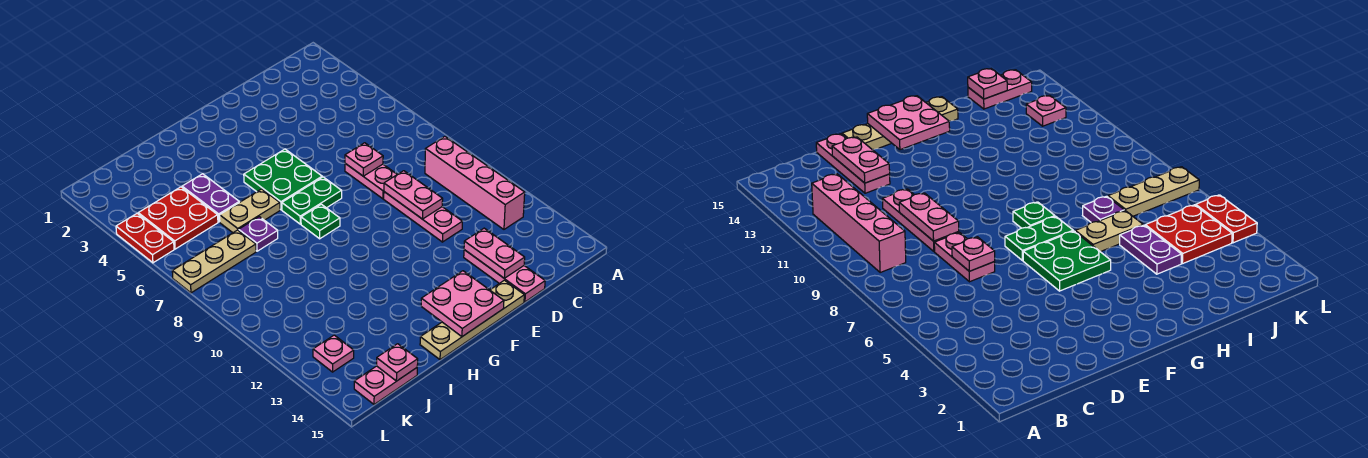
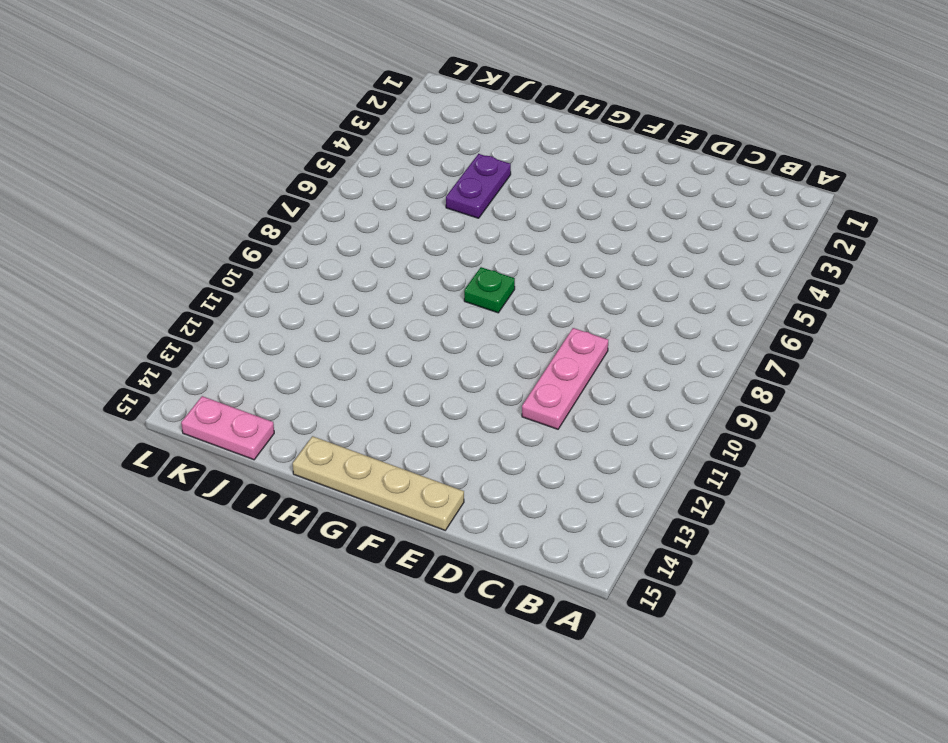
none -> pink 1x4 brick [425,136,525,229]
none -> pink 1x2 plate [345,163,397,199]
none -> pink 1x3 plate [464,250,545,302]

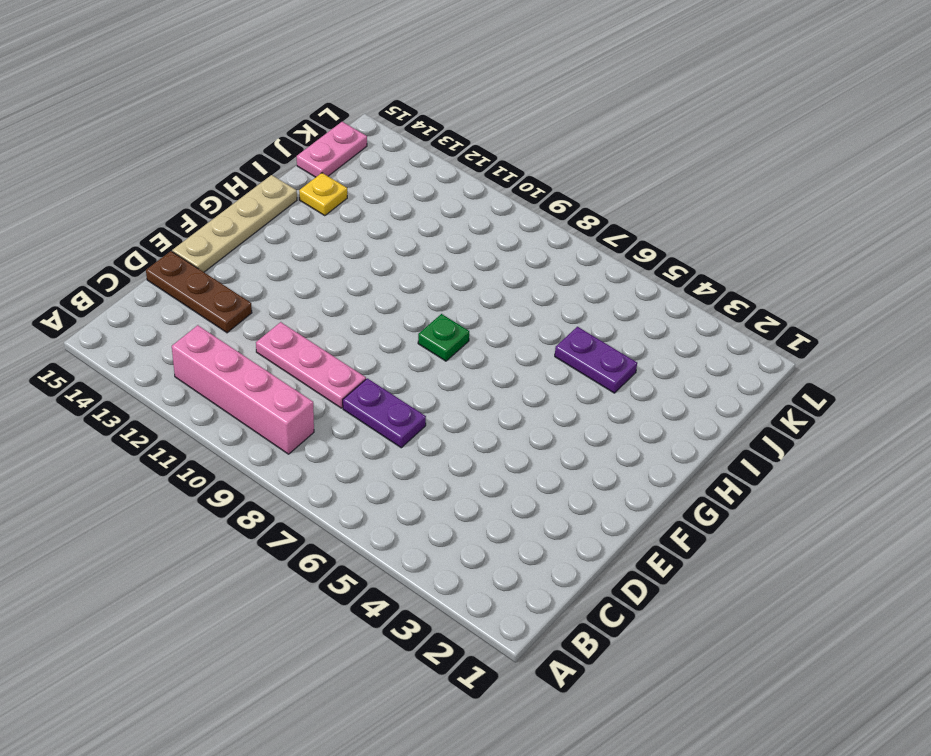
purple 1x2 plate [343,378,426,448] -> pink 1x2 plate [345,163,397,199]
brown 1x3 plate [146,251,252,333] -> pink 1x3 plate [464,250,545,302]
yellow 1x1 plate [299,173,347,216] -> none
none -> green 2x2 plate [244,149,322,210]
none -> green 1x2 plate [282,177,342,224]
none -> tan 1x2 plate [220,189,280,233]

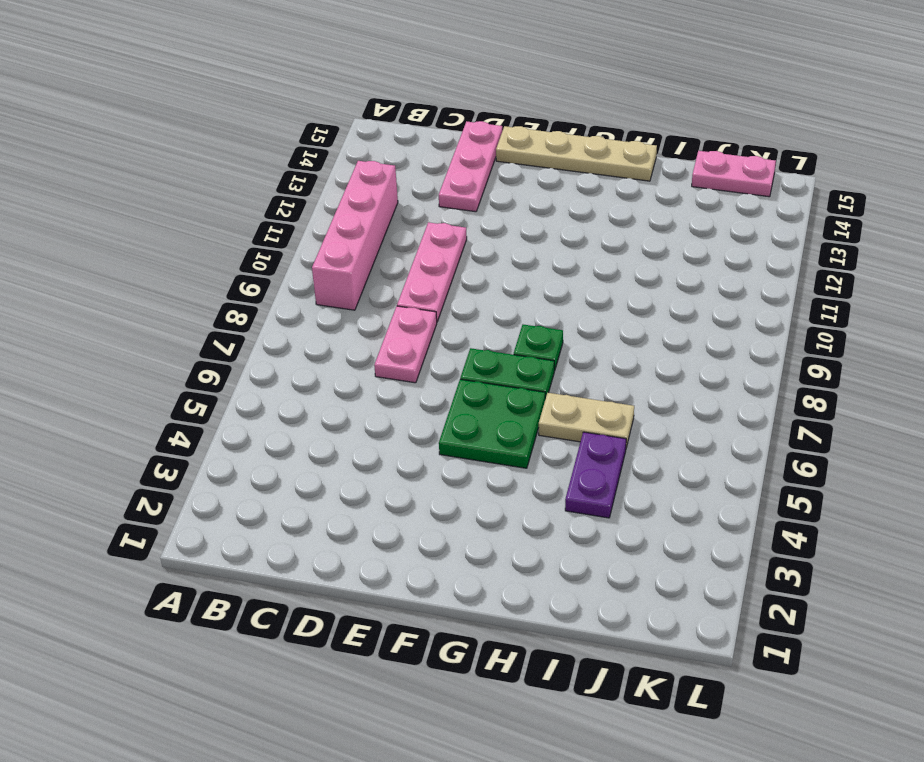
none -> purple 1x1 plate [239,217,278,251]
none -> red 2x2 plate [138,187,218,249]
none -> tan 1x3 plate [172,230,256,293]

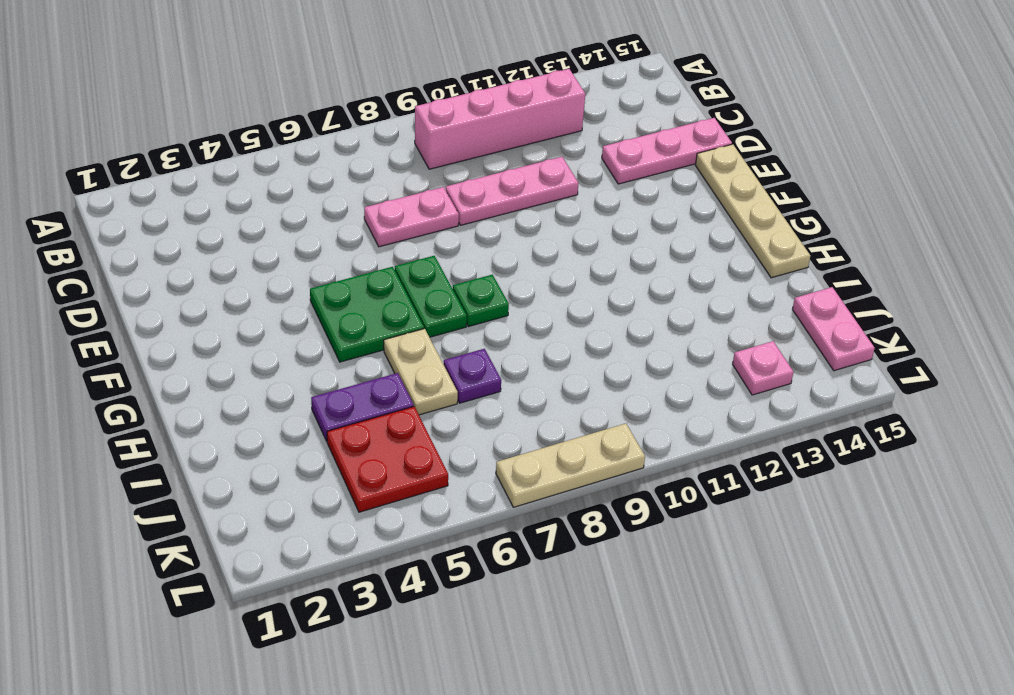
tan 1x3 plate [496,424,645,507] -> tan 1x3 plate turned to [172,230,256,293]
none -> red 1x2 plate [116,214,174,263]
none -> pink 1x1 plate [345,143,383,176]
none -> pink 1x2 plate [384,171,443,219]

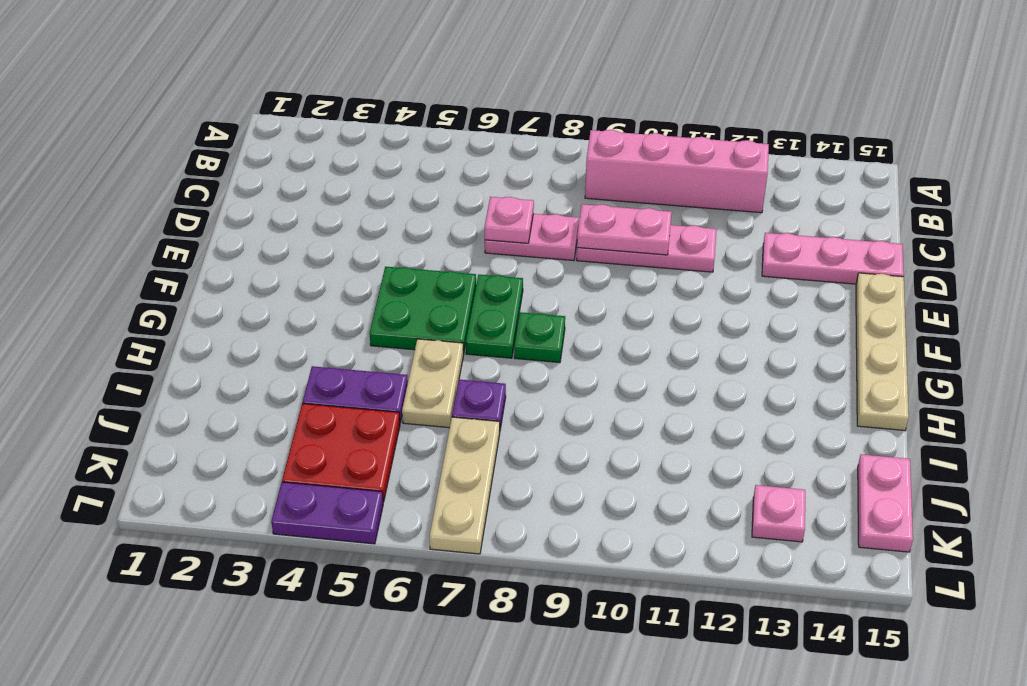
purple 1x2 plate [271,482,383,544] -> red 1x2 plate [116,214,174,263]
none -> pink 1x2 plate [464,228,525,278]
none -> pink 2x2 plate [421,271,504,337]
none -> pink 1x1 plate [377,344,418,381]

